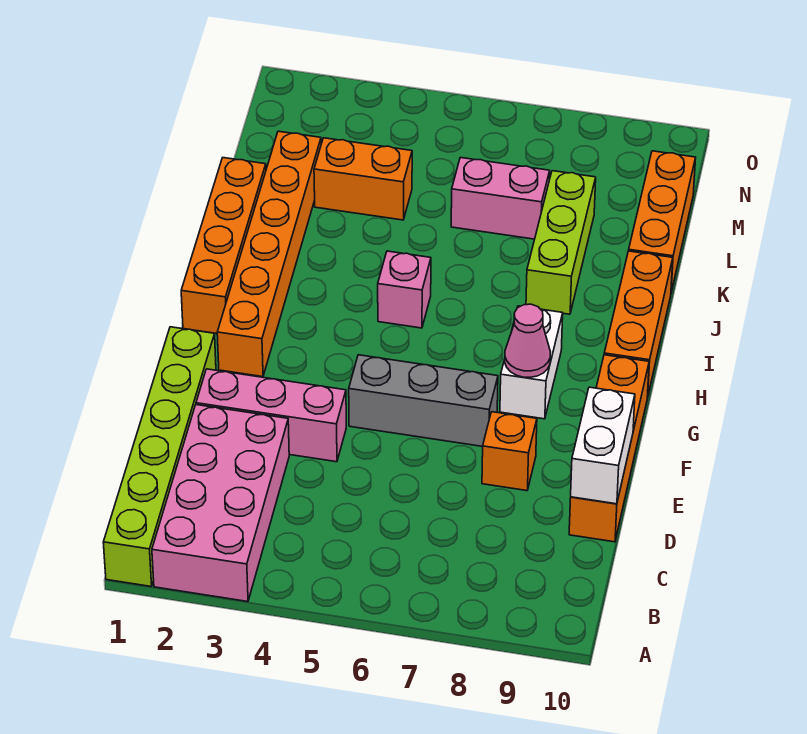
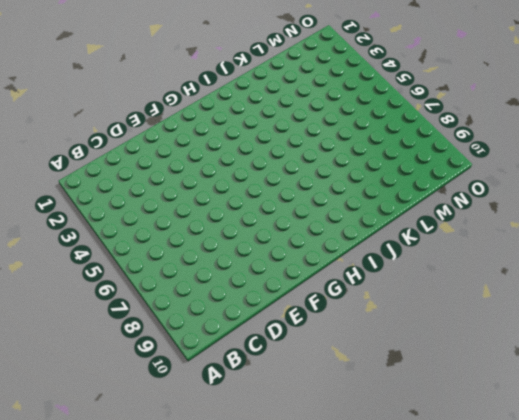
none -> lime 1x6 brick [103,327,216,586]
none -> pink 2x4 brick [152,405,289,602]
none -> orange 1x4 brick [569,355,649,542]

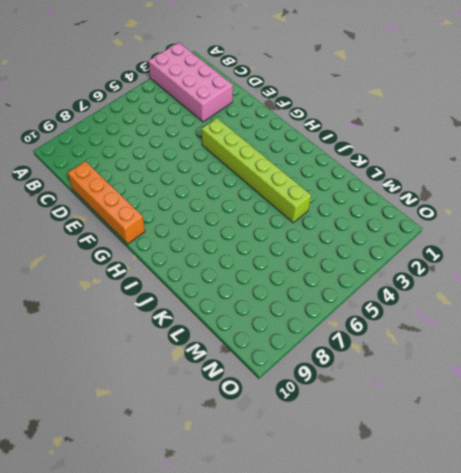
lime 1x6 brick [202,118,311,223] -> lime 1x6 brick moved to [103,327,216,586]
none -> pink 1x3 brick [196,369,346,462]
none -> orange 1x1 brick [482,412,537,491]
none -> grey 1x3 brick [349,355,498,447]

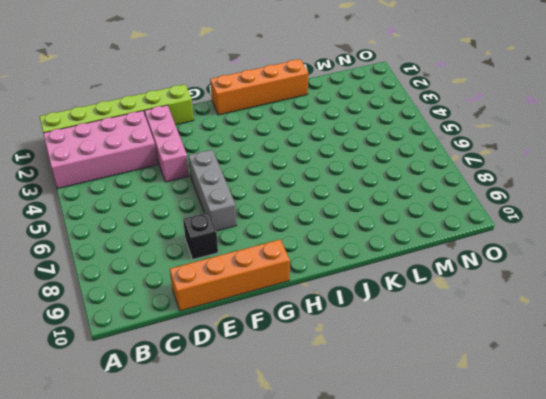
black 1x1 brick [183,212,218,259] -> orange 1x1 brick [482,412,537,491]
none -> orange 1x6 brick [217,131,321,377]
none -> white 1x2 brick [500,306,563,419]
none -> orange 1x3 brick [604,251,673,397]

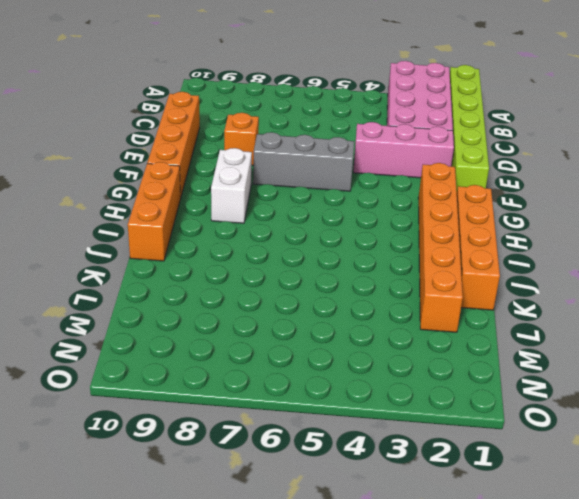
none -> pink 1x1 brick [378,251,431,328]
none -> lime 1x3 brick [526,171,596,314]
none -> orange 1x3 brick [629,151,696,292]

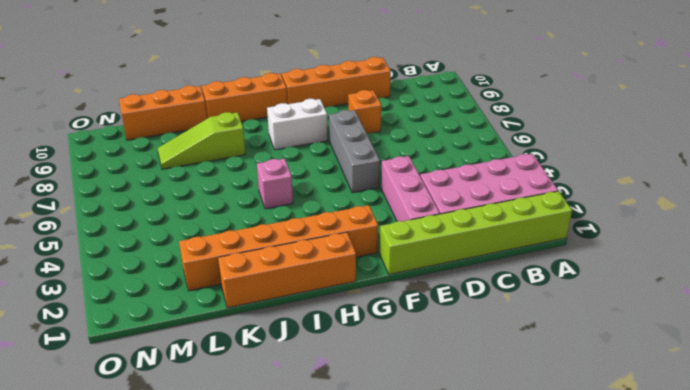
lime 1x3 slope [158,112,246,169] -> lime 1x3 brick [526,171,596,314]
none -> orange 1x2 brick [314,138,412,220]
none -> pink 1x2 brick [451,158,550,239]
none -> white 1x2 brick [571,387,635,504]

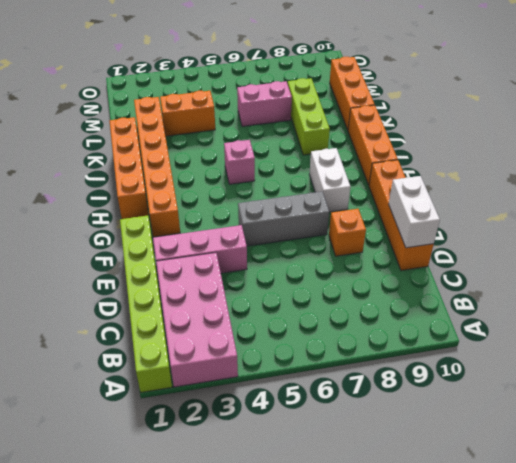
none -> pink 1x1 cone [505,304,550,377]

